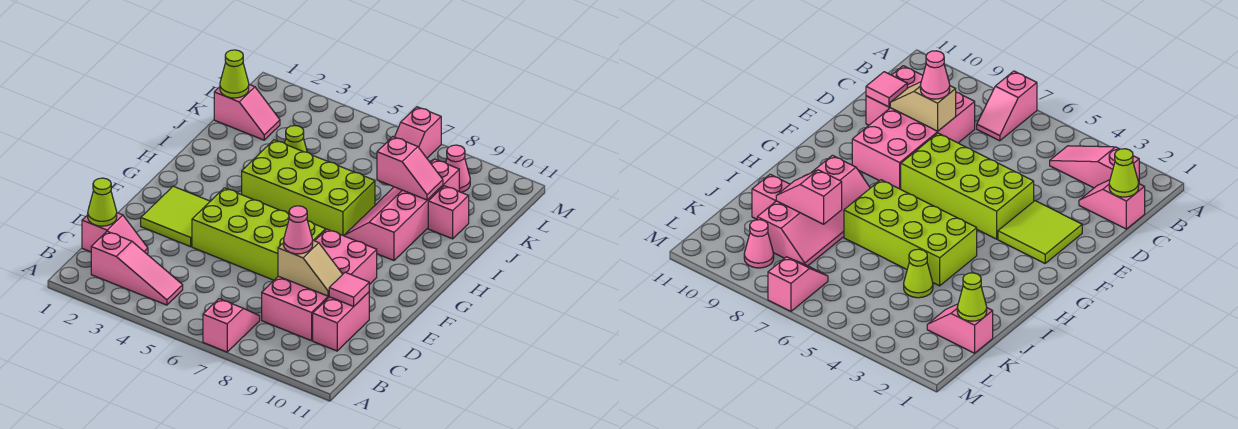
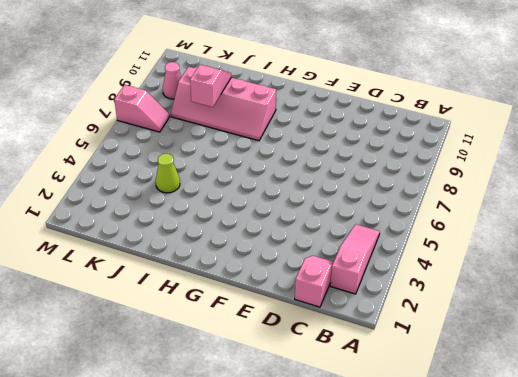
none -> pink 1x2 slope [203,299,260,352]
none -> pink 2x4 brick [262,229,377,341]
none -> pink 1x2 brick [313,292,369,351]

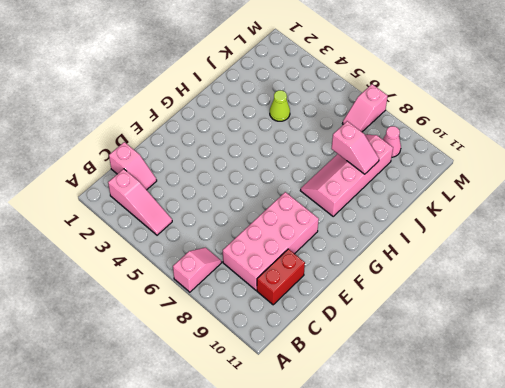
red 1x2 brick [257,249,305,305] -> pink 1x2 brick [313,292,369,351]
none -> lime 2x2 tile [141,186,210,247]
none -> lime 2x4 brick [192,188,326,280]
none -> lime 2x4 brick [242,140,375,236]

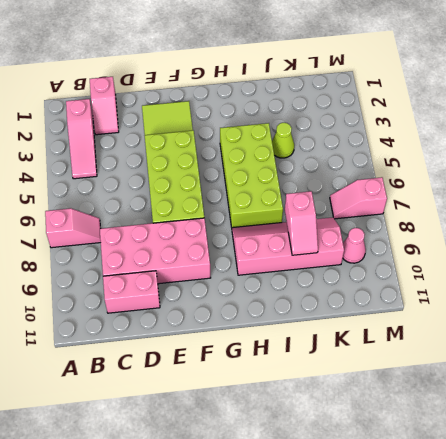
none -> pink 1x1 brick [428,186,469,239]
none -> pink 1x2 slope [214,85,280,140]
none -> lime 1x1 cone [88,178,117,226]

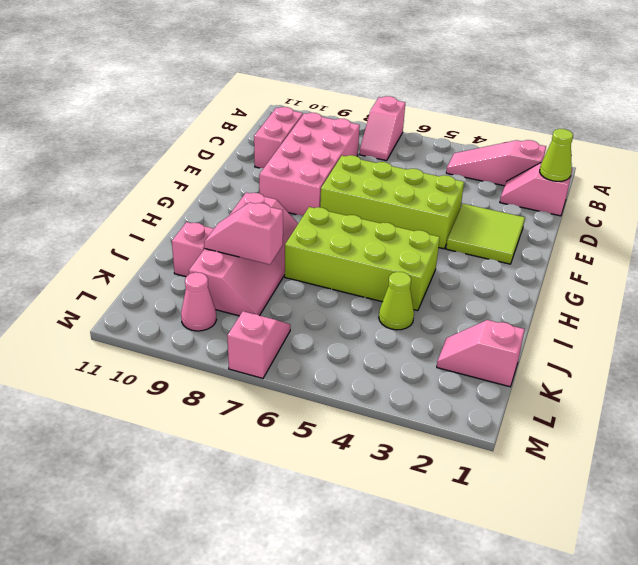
none -> tan 1x2 slope [278,240,343,296]
none -> pink 1x1 tile [329,272,369,306]
none -> lime 1x1 cone [220,50,249,98]

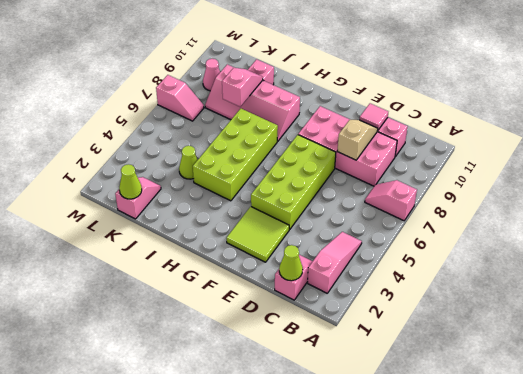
none -> pink 1x1 cone [284,206,313,254]

